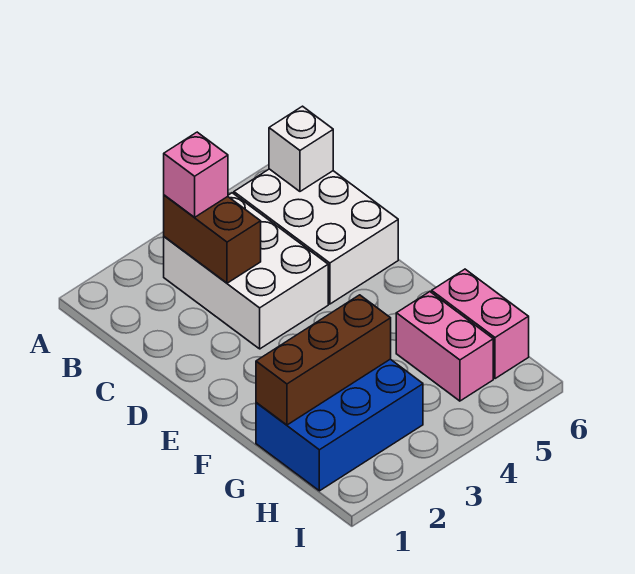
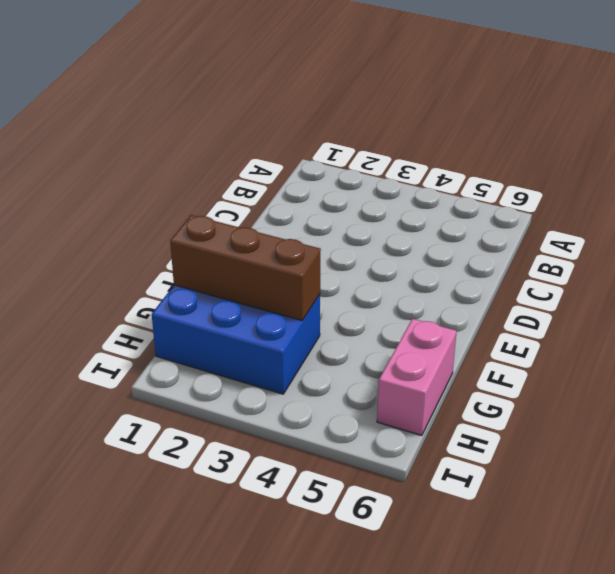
none -> white 2x3 brick [164,193,328,349]
none -> white 2x3 brick [234,169,398,304]

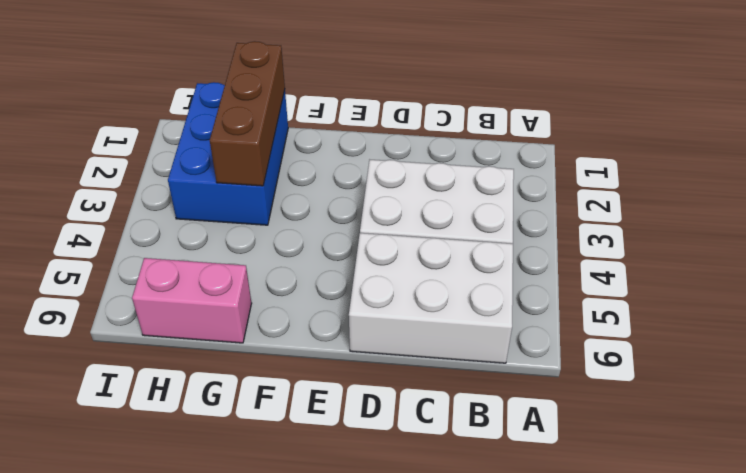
none -> pink 1x2 brick [396,292,493,401]
none -> brown 1x2 brick [164,195,261,283]

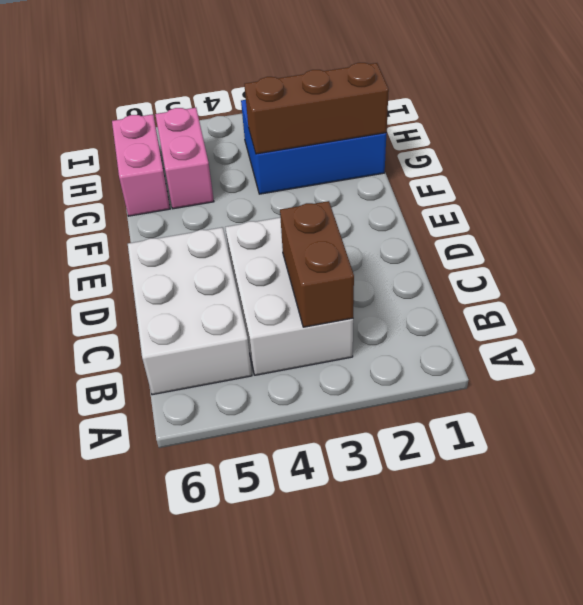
none -> white 1x1 brick [269,106,333,191]
none -> pink 1x1 brick [164,132,228,217]

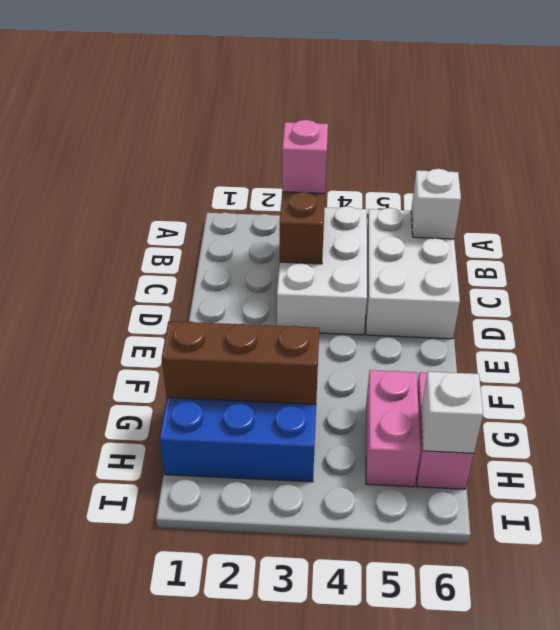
white 1x1 brick [421,372,483,453] -> none

